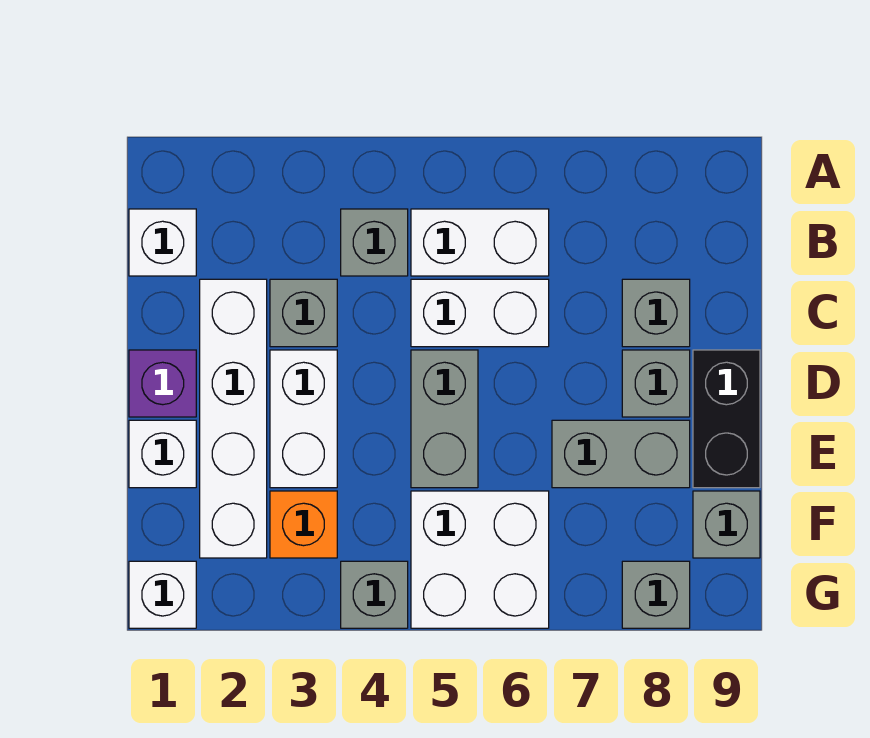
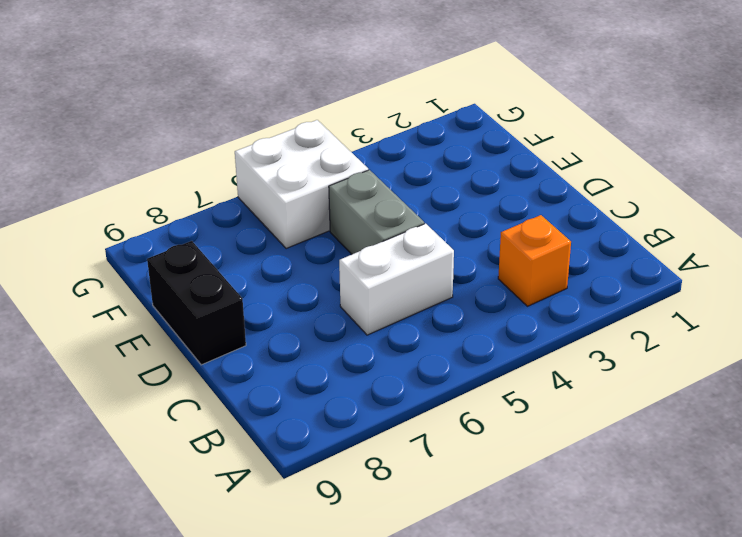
orange 1x1 brick [498,215,571,306] -> orange 1x1 brick moved to [270,491,337,558]
none -> white 1x1 brick [129,209,196,276]
none -> grey 1x1 brick [341,209,408,276]
none -> white 1x2 brick [411,209,549,276]

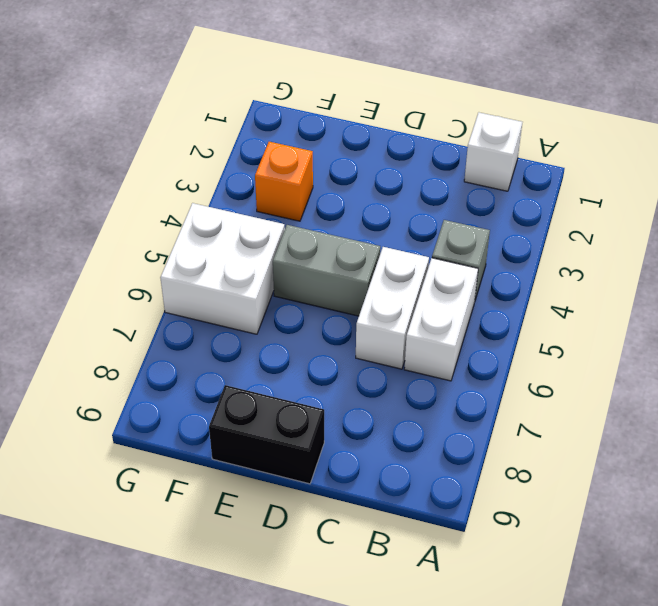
none -> white 1x4 brick [200,279,267,558]
none -> grey 1x1 brick [270,279,337,347]
none -> grey 1x1 brick [622,279,690,347]

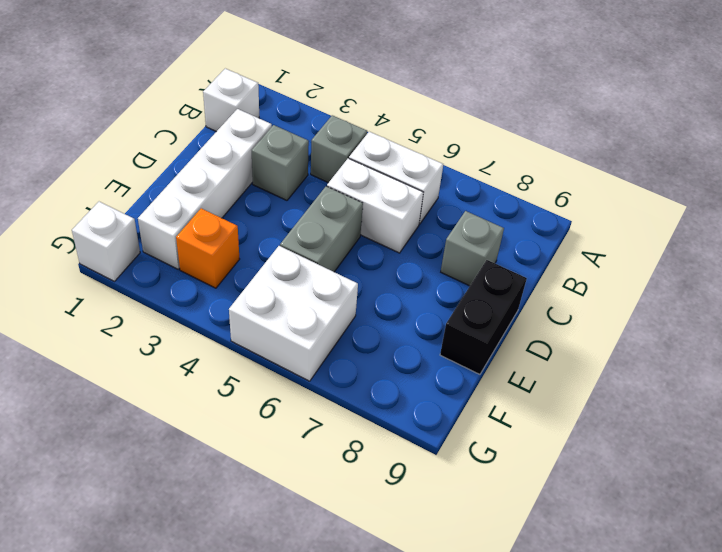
none -> purple 1x1 brick [129,350,196,417]
none -> white 1x2 brick [270,350,337,488]
none -> grey 1x1 brick [622,350,690,417]

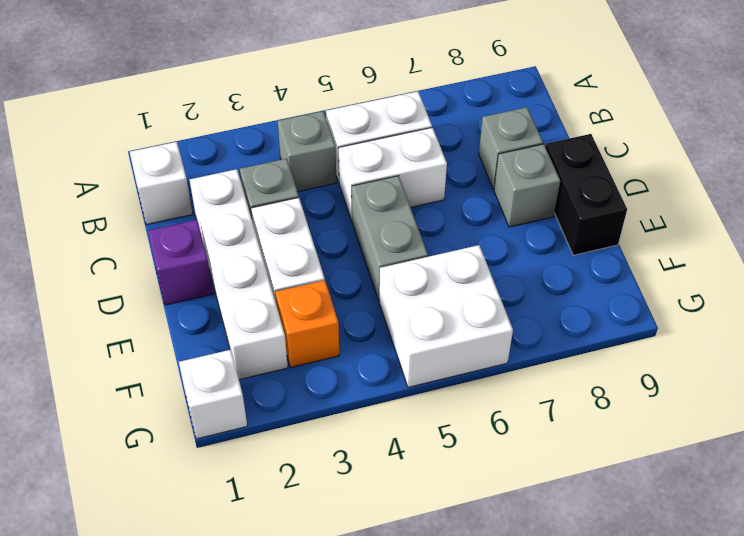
none -> white 1x1 brick [129,420,196,488]
none -> grey 1x2 brick [552,420,690,488]
none -> grey 1x1 brick [693,491,760,558]

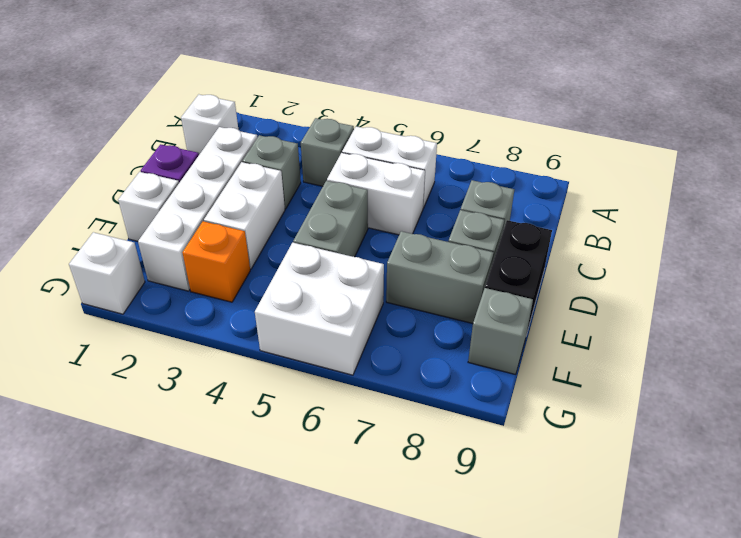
none -> grey 1x1 brick [341,561,408,628]
none -> grey 1x1 brick [622,561,690,628]

